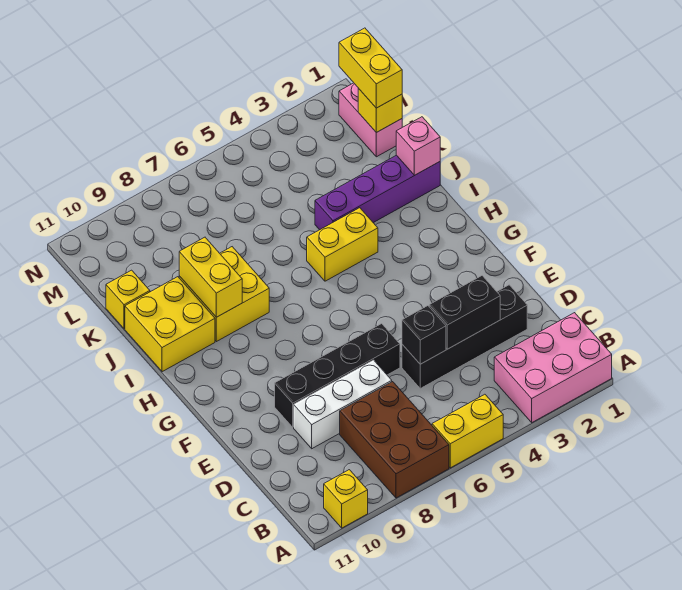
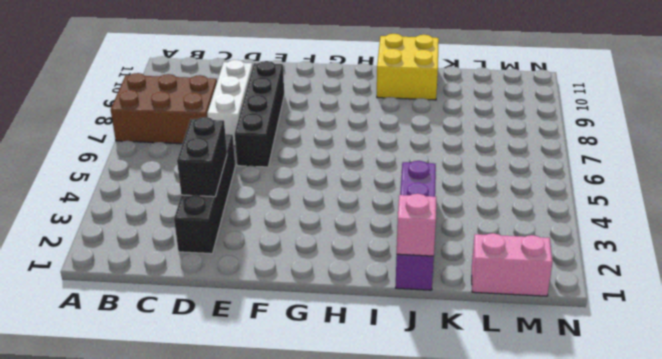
none -> pink 2x3 brick [494,313,612,423]
none -> yellow 1x2 brick [432,394,503,468]
none -> yellow 1x1 brick [324,470,368,528]

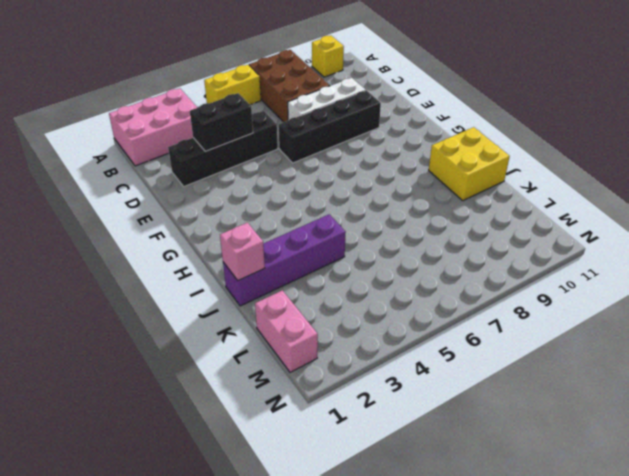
none -> yellow 1x2 brick [307,208,378,281]
none -> yellow 2x2 brick [179,247,269,342]
none -> yellow 1x1 brick [106,270,150,329]

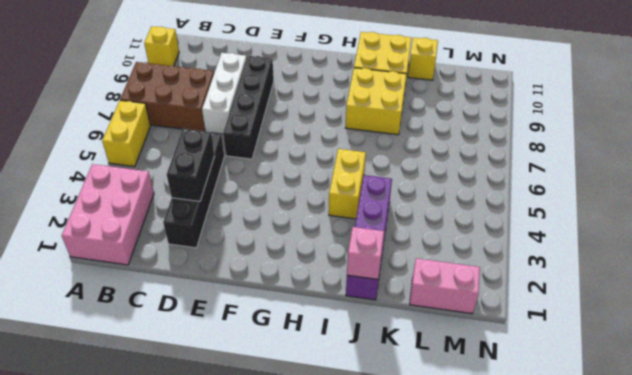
none -> black 1x1 brick [402,306,446,364]
none -> yellow 1x2 brick [179,237,242,317]
none -> yellow 1x1 brick [358,88,402,133]

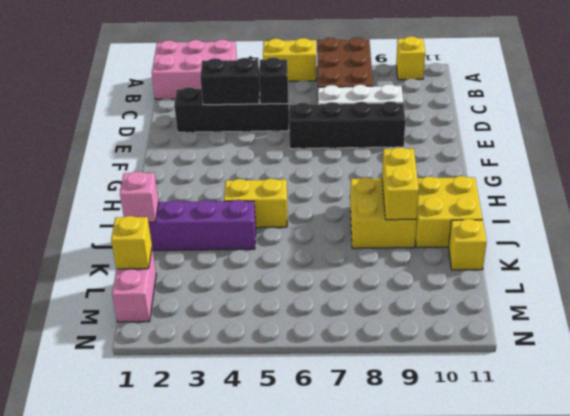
none -> yellow 1x2 brick [339,28,402,108]

